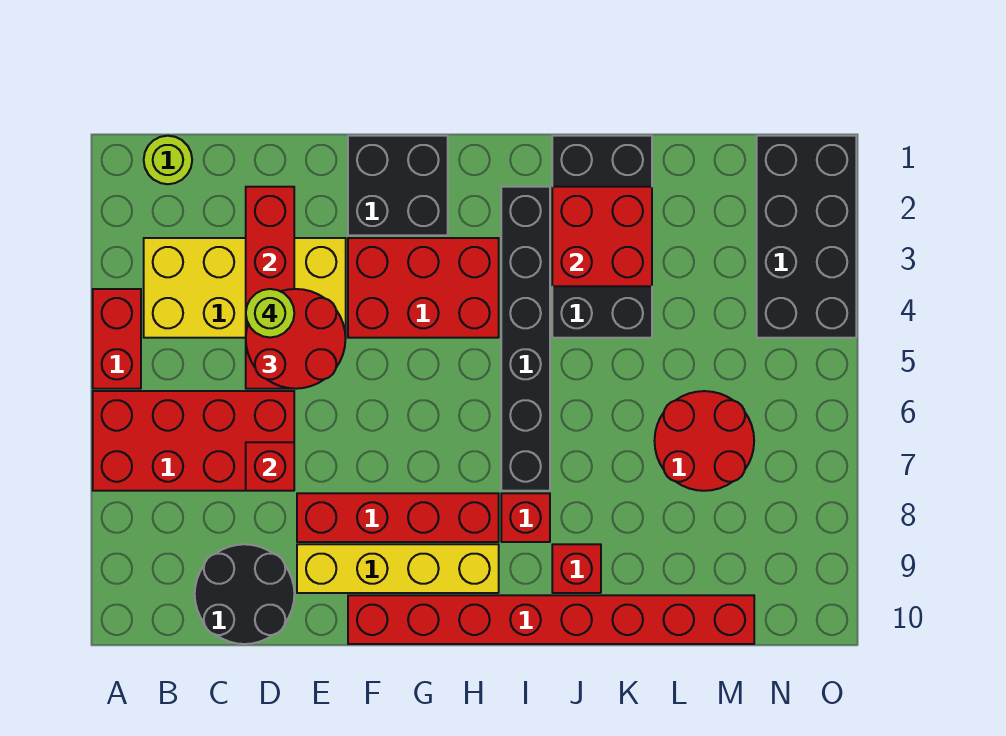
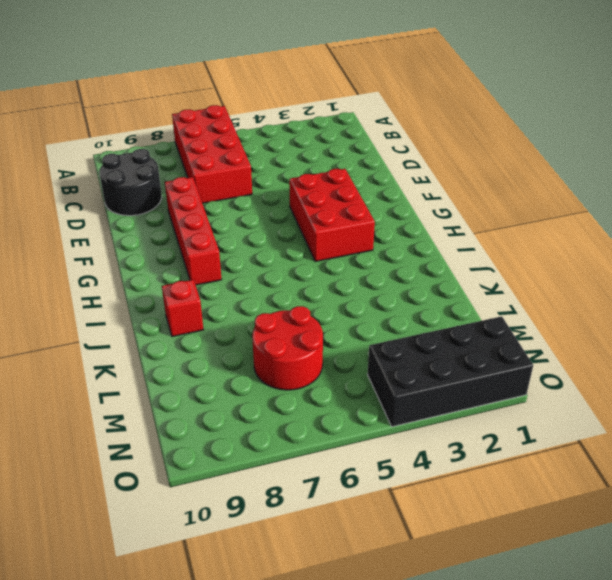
none -> red 1x2 brick [93,289,141,389]
none -> lime 1x1 round brick [144,136,192,184]
none -> yellow 2x4 brick [144,238,346,338]

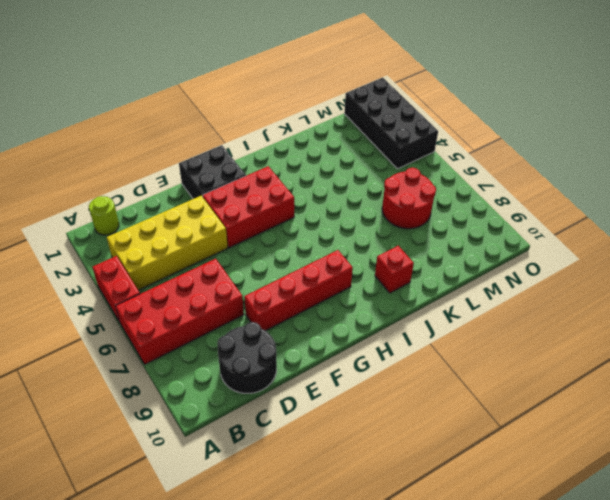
none -> yellow 1x4 brick [297,544,499,593]
none -> red 1x8 brick [348,595,754,644]
none -> black 1x6 brick [501,187,550,491]

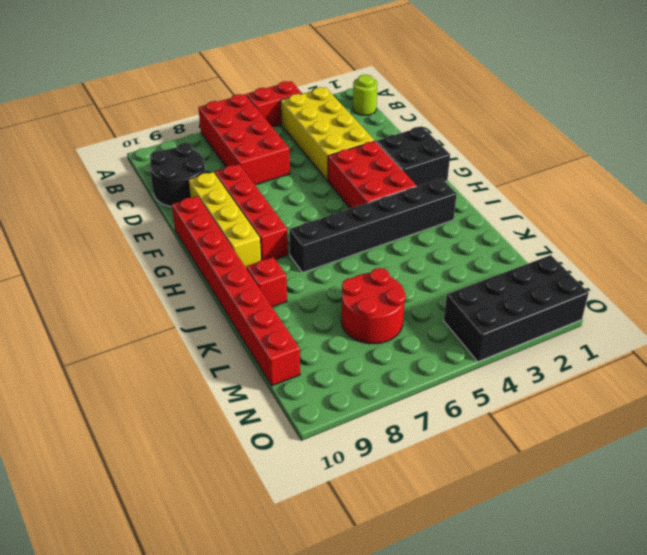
none -> red 1x1 brick [501,493,550,542]
none -> black 2x4 brick [552,136,652,338]
none -> red 1x4 brick [246,187,294,389]

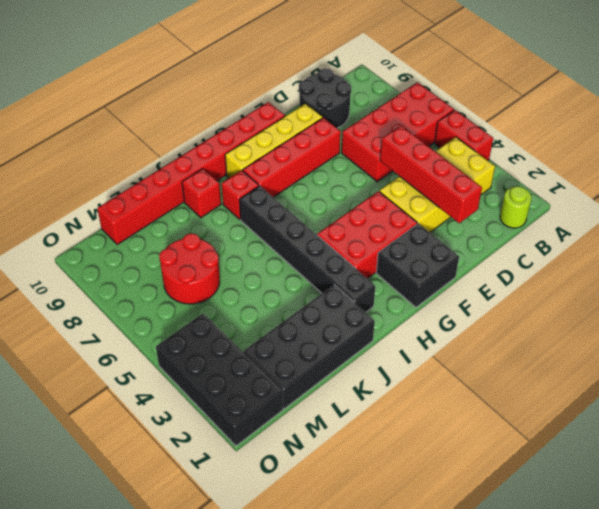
black 2x4 brick [244,285,375,409] -> black 2x4 brick turned to [552,136,652,338]
none -> red 1x1 brick [246,442,294,491]
none -> red 2x2 brick [552,187,652,286]
none -> red 2x2 round brick [246,289,345,389]

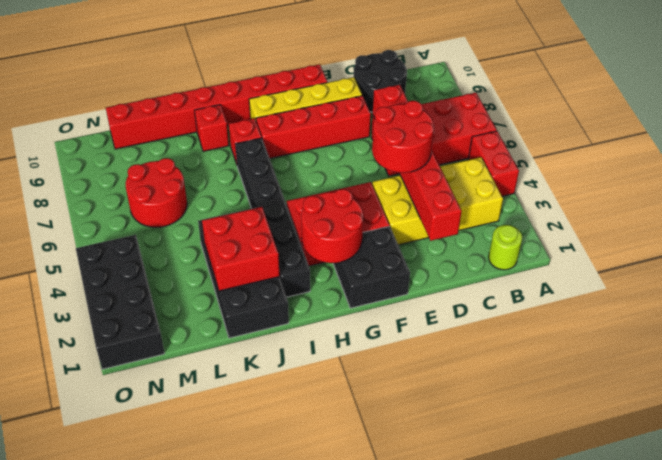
red 2x2 round brick [301,189,363,263] -> none
none -> lime 1x1 round brick [246,289,294,337]

